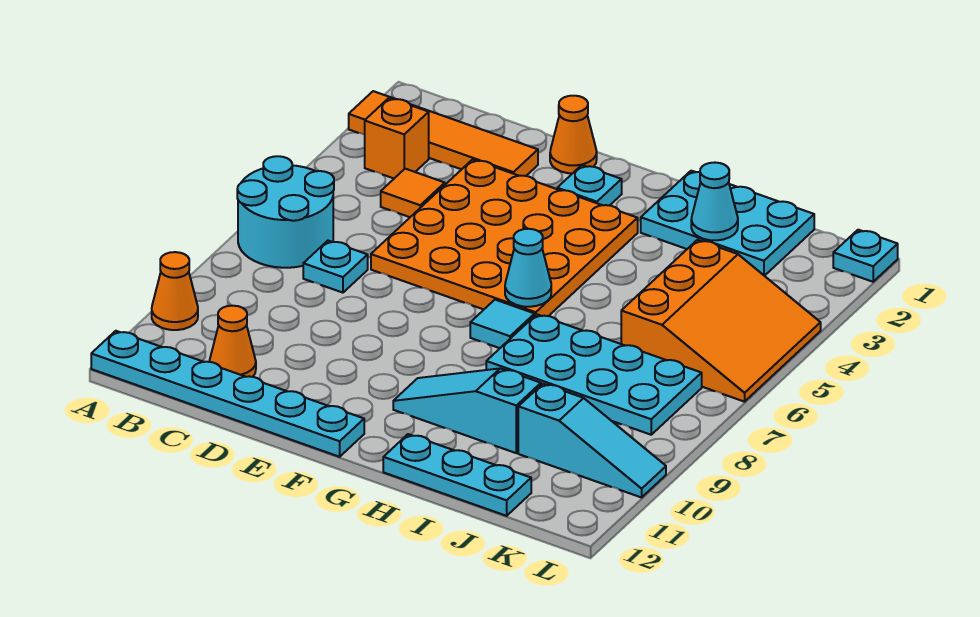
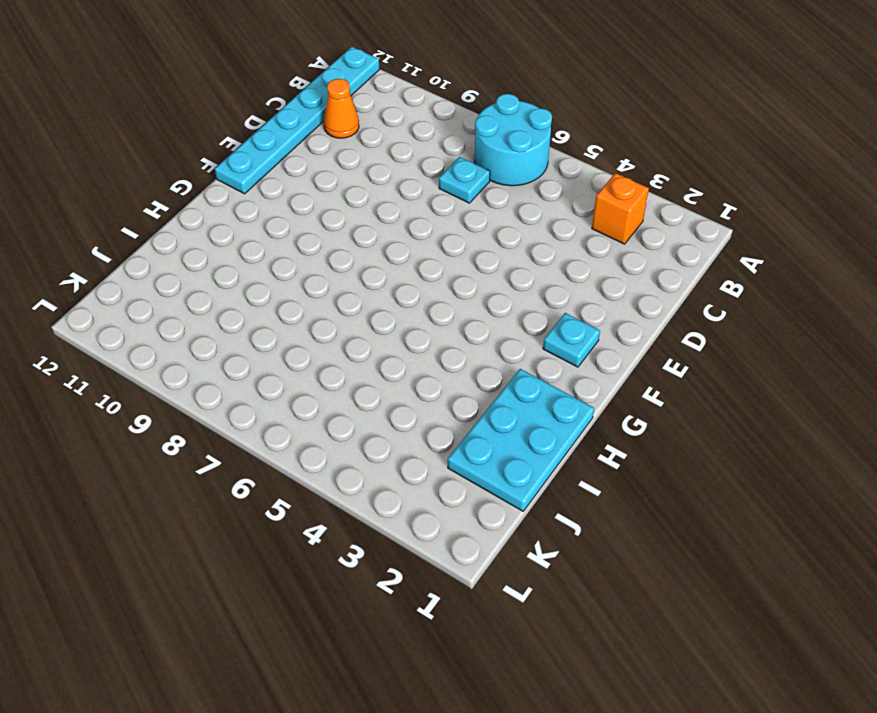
none -> orange 1x4 tile [349,91,538,176]
none -> orange 1x1 cone [152,252,198,330]
none -> orange 1x1 tile [381,169,445,217]

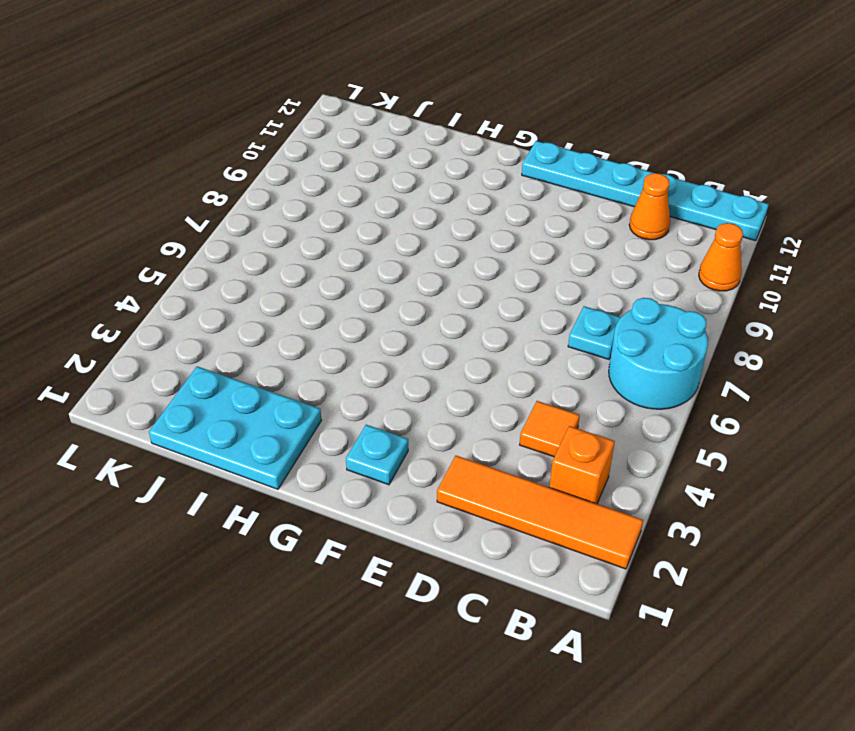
none -> orange 4x4 plate [371,159,638,316]
none -> orange 1x1 cone [550,96,597,173]
none -> cyan 1x1 tile [470,300,535,348]

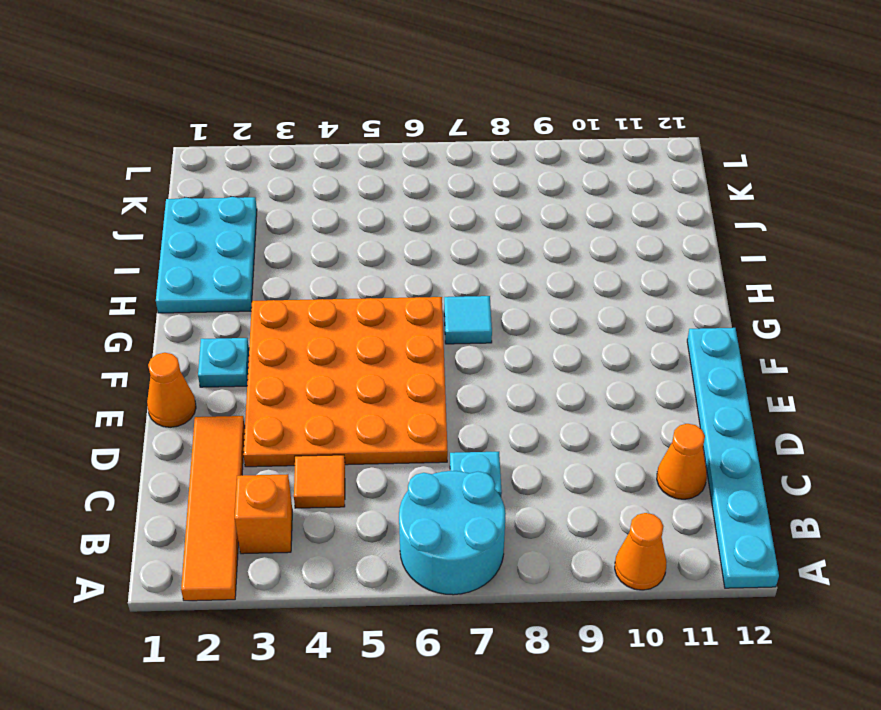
none -> cyan 1x3 slope [393,368,541,453]
none -> cyan 2x4 plate [486,314,702,435]
none -> cyan 1x3 plate [383,434,531,516]

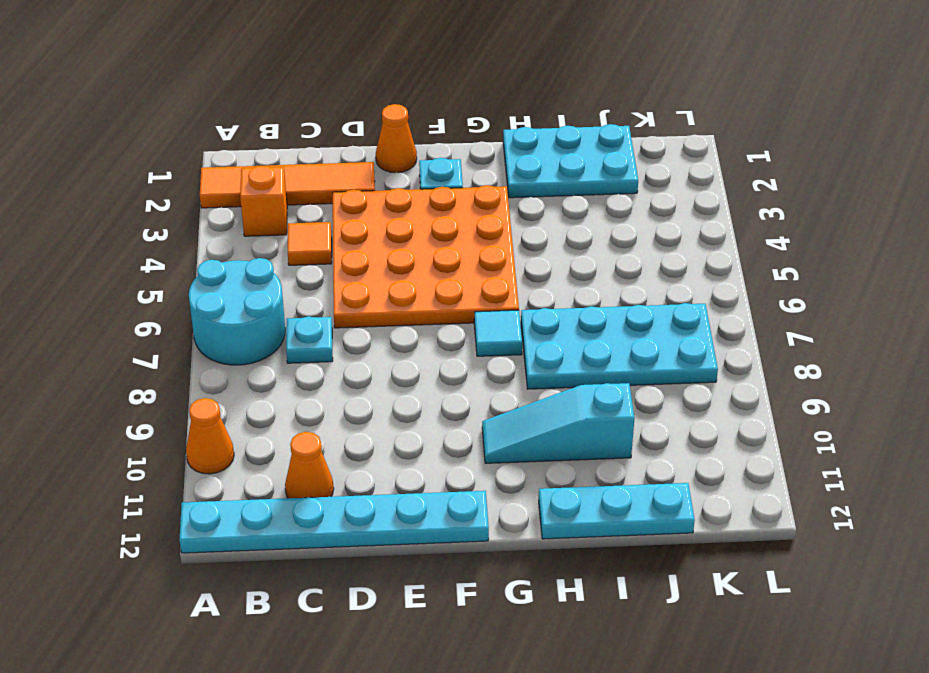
none -> orange 3x3 slope [621,240,821,402]
none -> cyan 1x3 slope [518,384,666,497]
none -> cyan 1x1 plate [833,230,898,282]

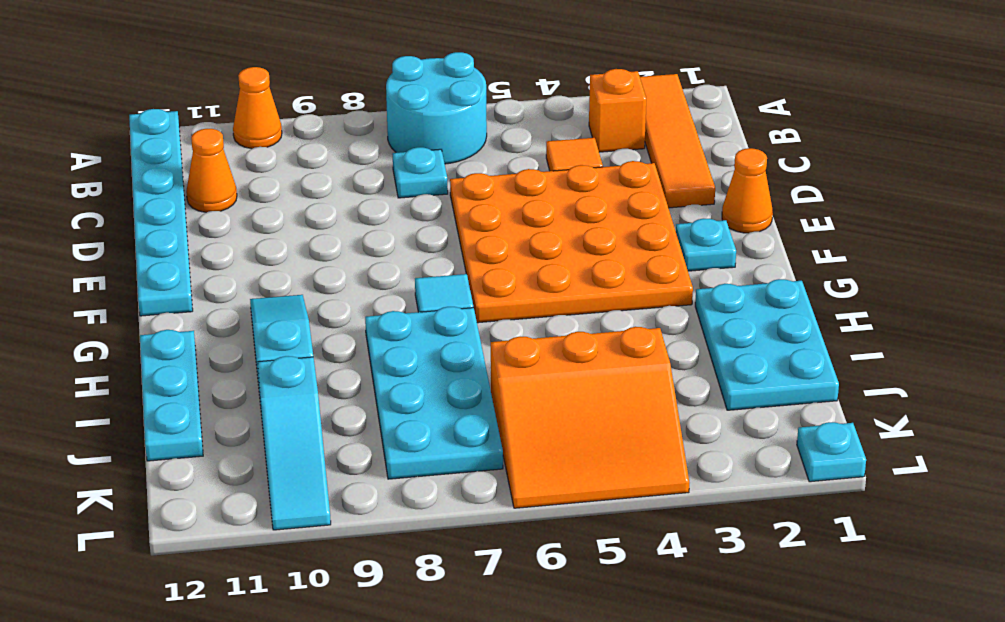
none -> cyan 1x1 cone [505,229,551,307]
none -> cyan 1x1 cone [691,163,738,240]

